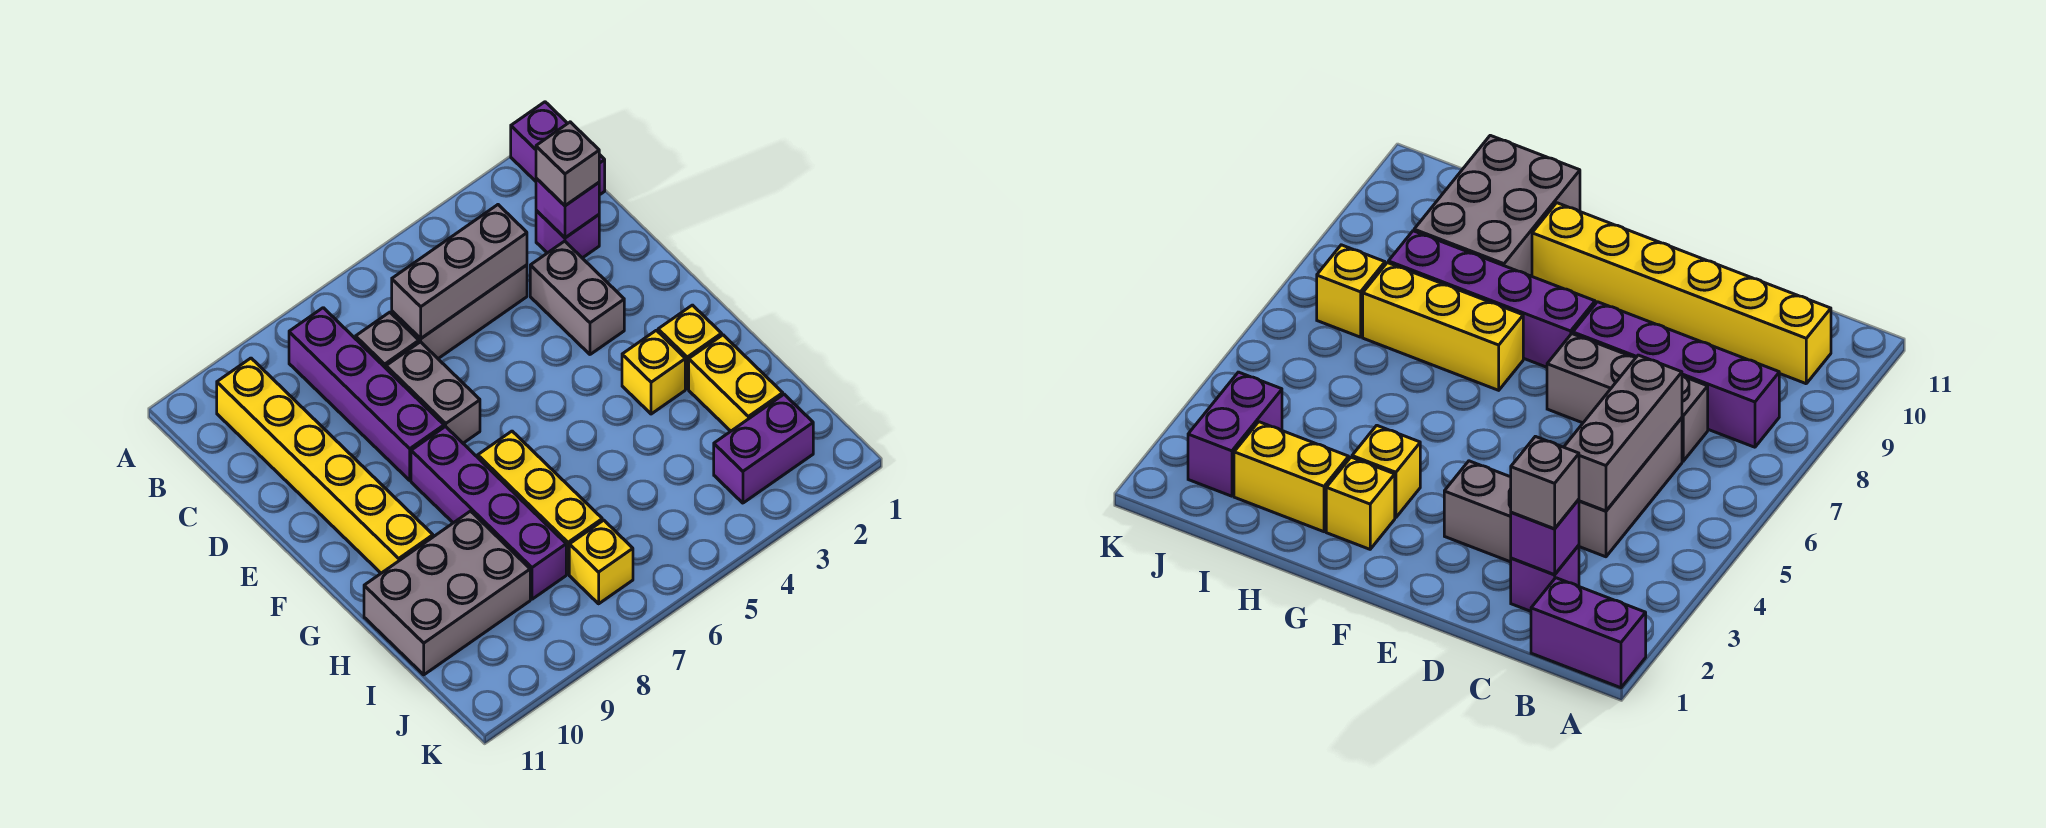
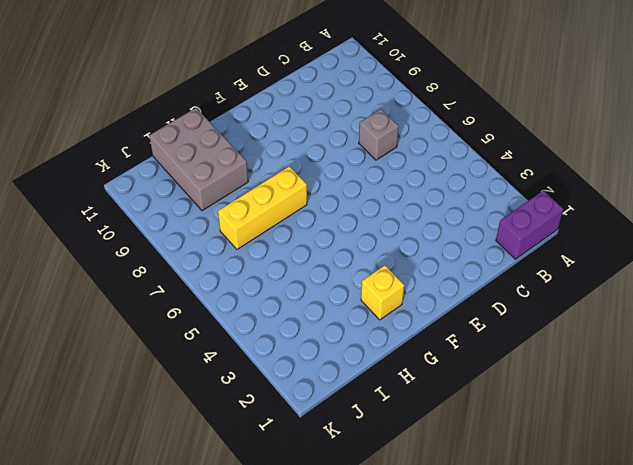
none -> purple 1x4 brick [289,308,444,480]
none -> yellow 1x6 brick [217,358,433,573]
none -> purple 1x1 brick [536,210,599,258]

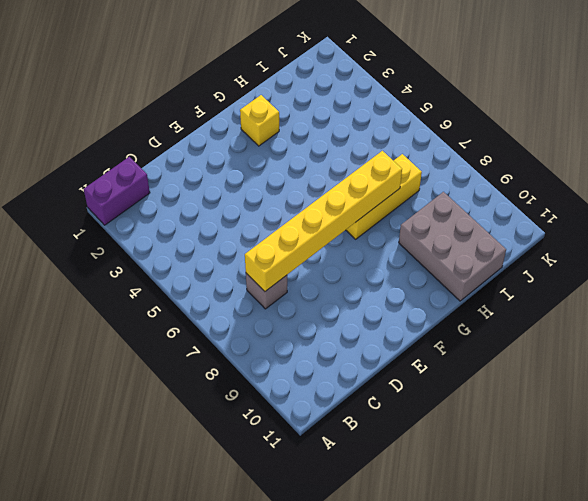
yellow 1x6 brick [245,151,402,291] -> yellow 1x6 brick moved to [217,358,433,573]
none -> purple 1x4 brick [289,308,444,480]
none -> purple 1x1 brick [536,210,599,258]
none -> grey 1x3 brick [392,265,527,359]

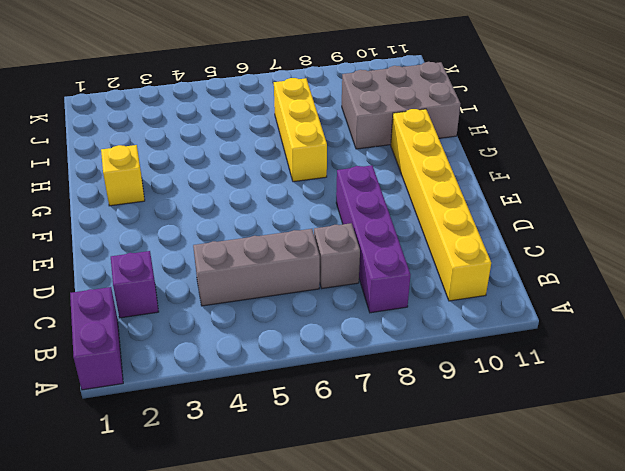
none -> grey 1x2 brick [530,241,624,354]
none -> grey 1x2 brick [386,342,480,443]
none -> purple 1x4 brick [411,426,566,599]

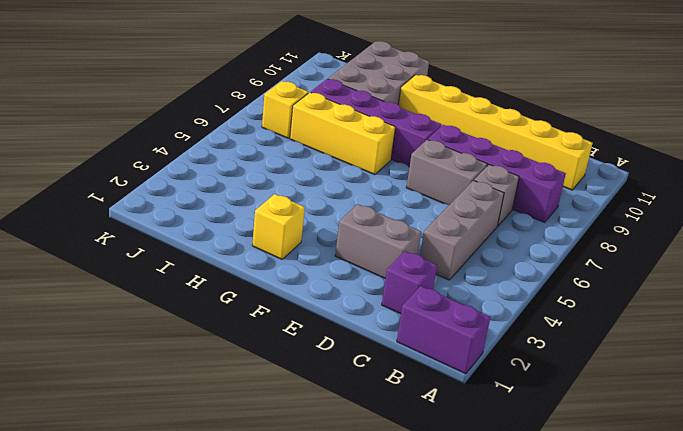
none -> yellow 1x1 brick [622,330,685,414]
none -> yellow 1x2 brick [689,335,783,431]
none -> purple 1x2 brick [714,394,813,503]

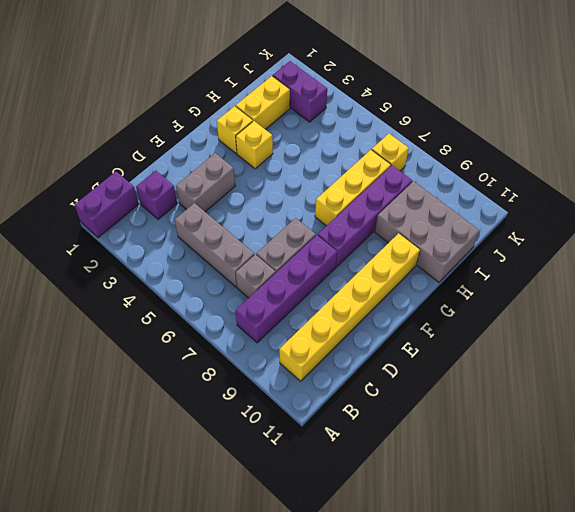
none -> purple 1x1 brick [536,178,599,238]
none -> grey 1x3 brick [392,205,527,339]
none -> grey 1x1 brick [536,122,599,206]

